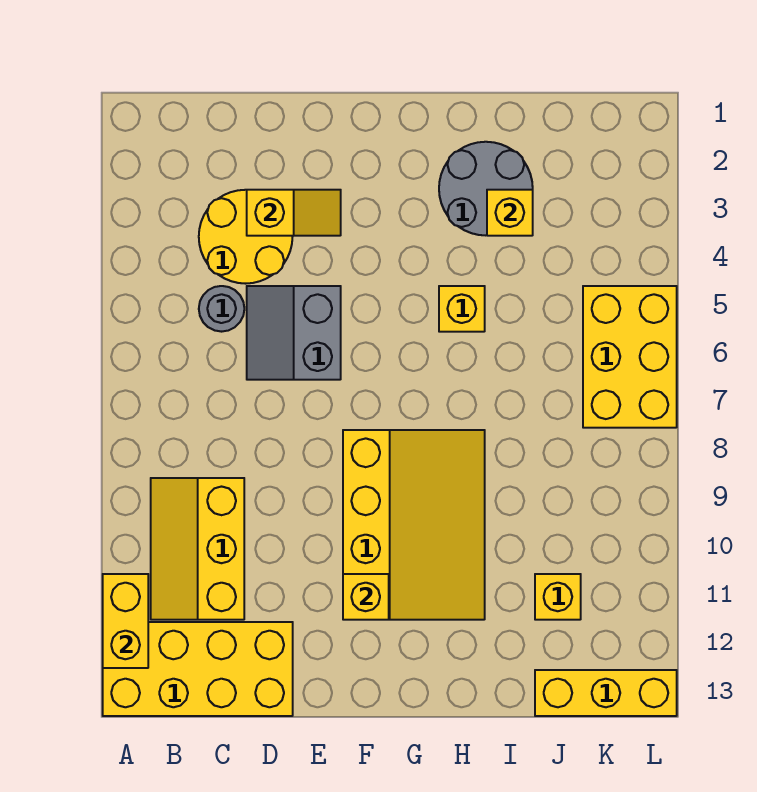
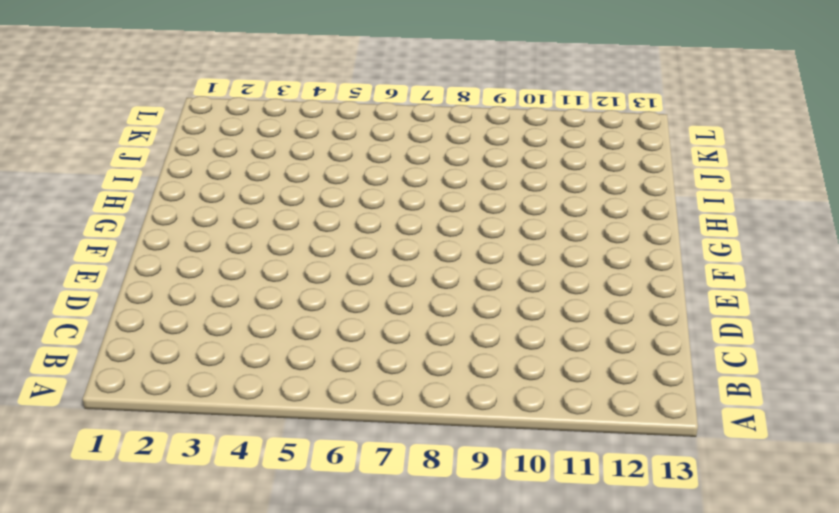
none -> yellow 2x4 brick [103,622,293,716]
none -> yellow 2x3 slope [151,478,244,620]
none -> yellow 2x2 round brick [199,190,293,284]

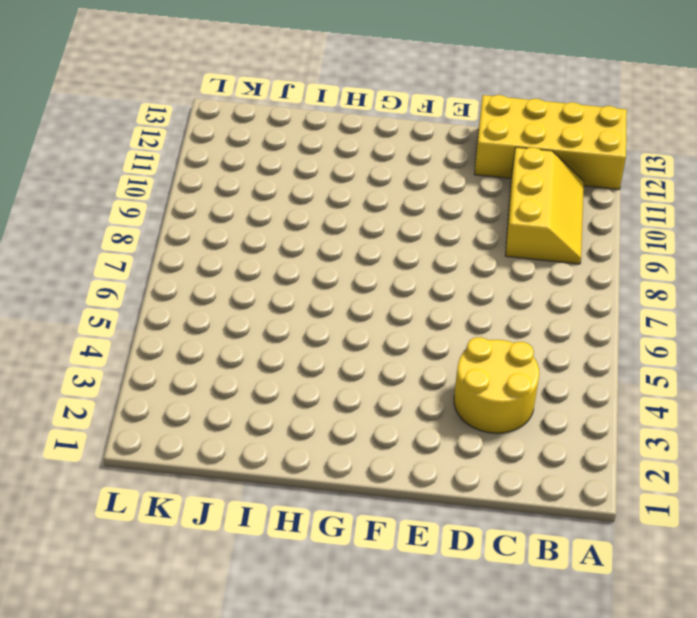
none -> grey 1x1 round brick [199,286,244,332]
none -> grey 2x2 slope [247,286,341,380]
none -> yellow 3x4 slope [343,430,485,620]

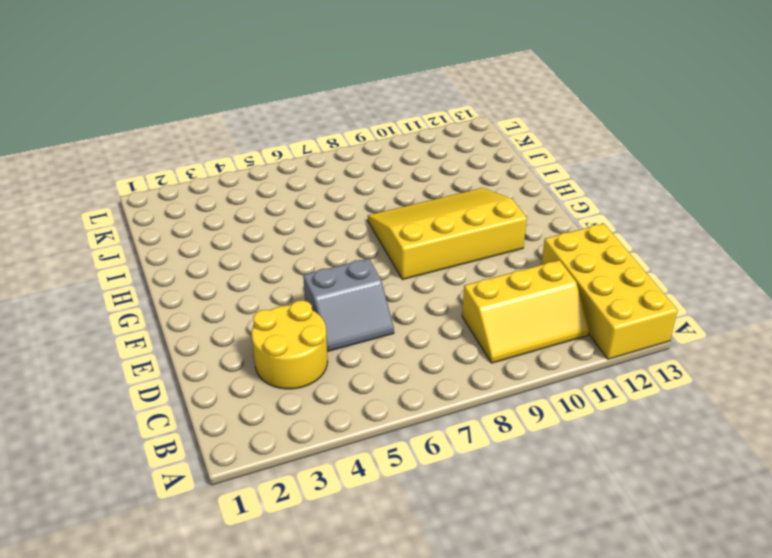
none -> grey 1x1 round brick [199,286,244,332]
none -> grey 2x2 round brick [439,142,533,235]
none -> yellow 1x1 brick [439,286,485,332]

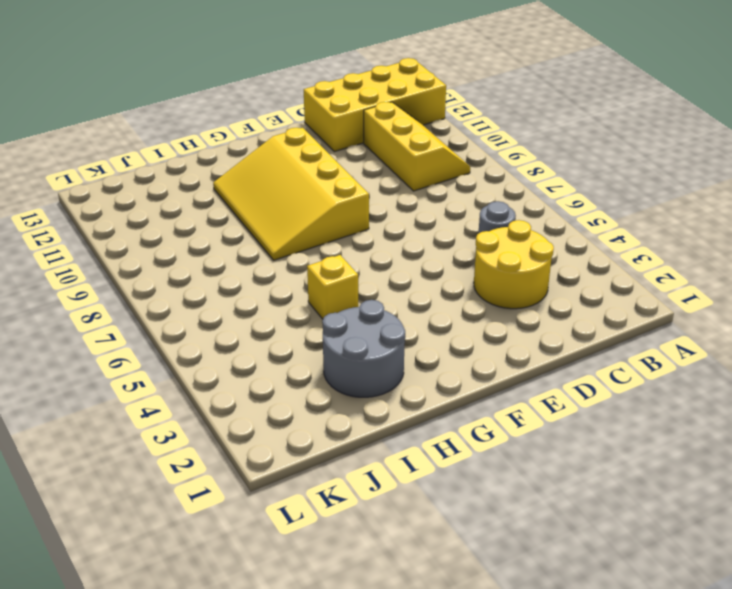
none -> grey 2x2 slope [247,286,341,380]
none -> yellow 1x1 brick [535,574,581,620]
none -> yellow 1x3 brick [535,670,677,716]

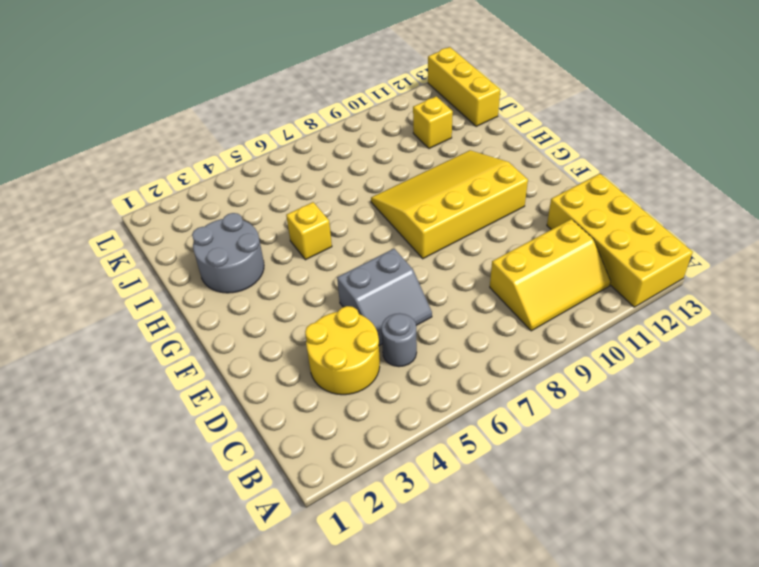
none -> yellow 2x3 brick [583,286,677,428]
none -> yellow 1x2 brick [103,574,148,668]
none -> yellow 1x2 slope [247,190,341,236]

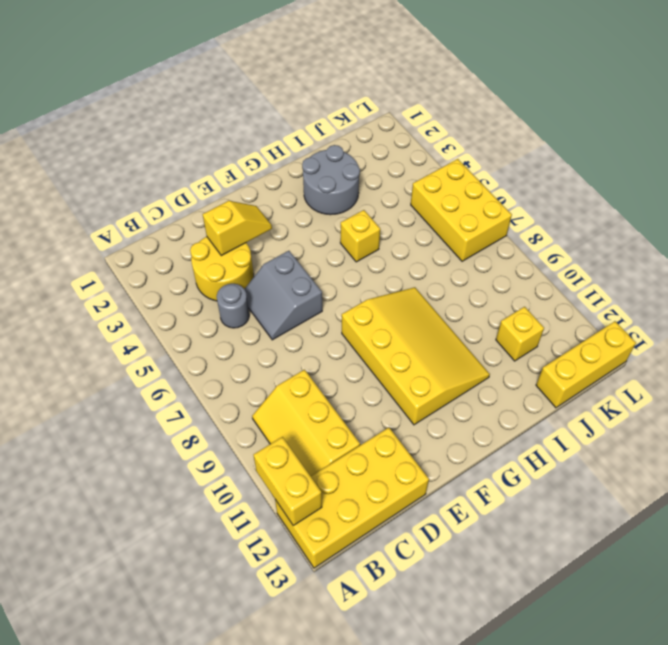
none -> yellow 1x1 brick [343,574,389,620]
none -> yellow 1x1 brick [487,190,533,236]

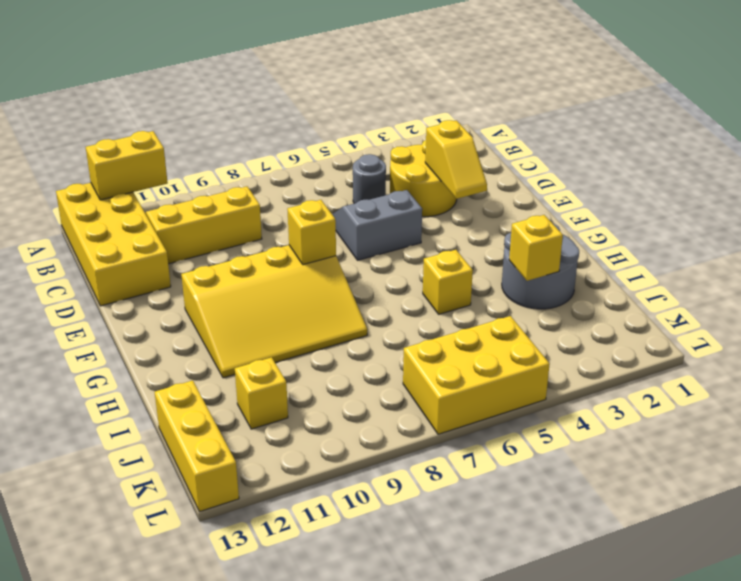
yellow 1x1 brick [287,200,336,265] -> yellow 1x1 brick moved to [343,574,389,620]

